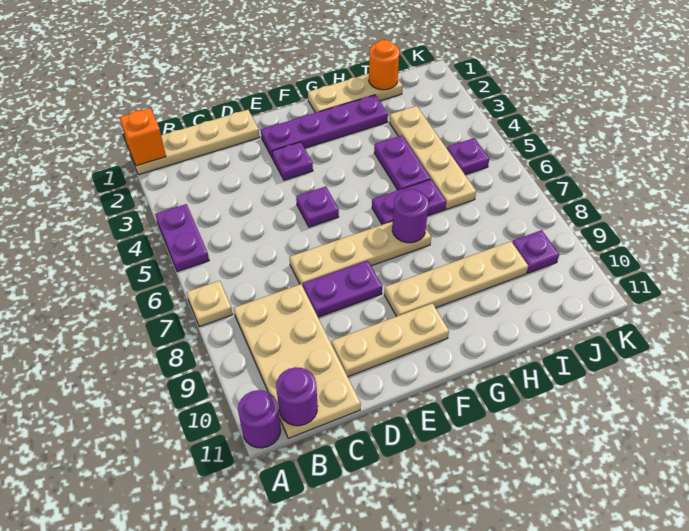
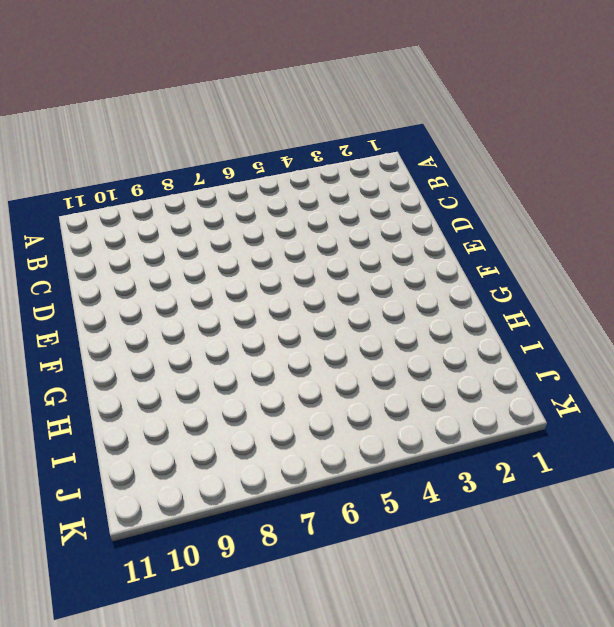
none -> tan 1x4 plate [128,110,260,175]
none -> purple 1x2 plate [155,204,209,272]
none -> tan 1x1 plate [187,281,233,327]

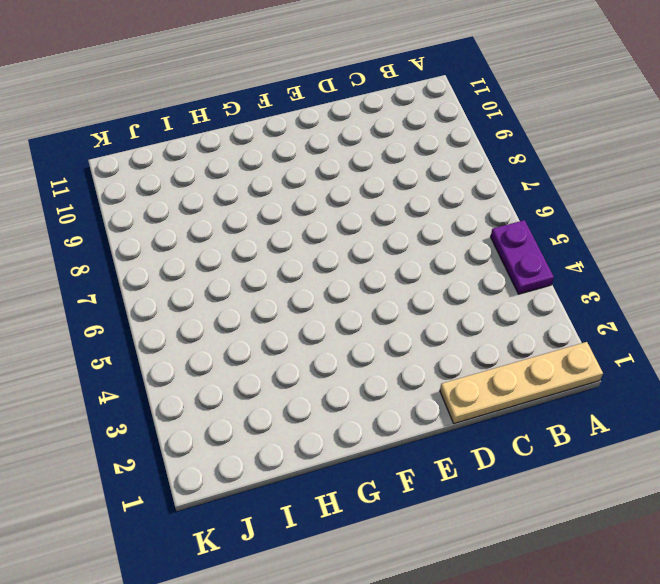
none -> tan 1x1 plate [187,281,233,327]
none -> purple 1x1 round brick [238,390,281,448]
none -> tan 2x4 plate [234,284,361,438]

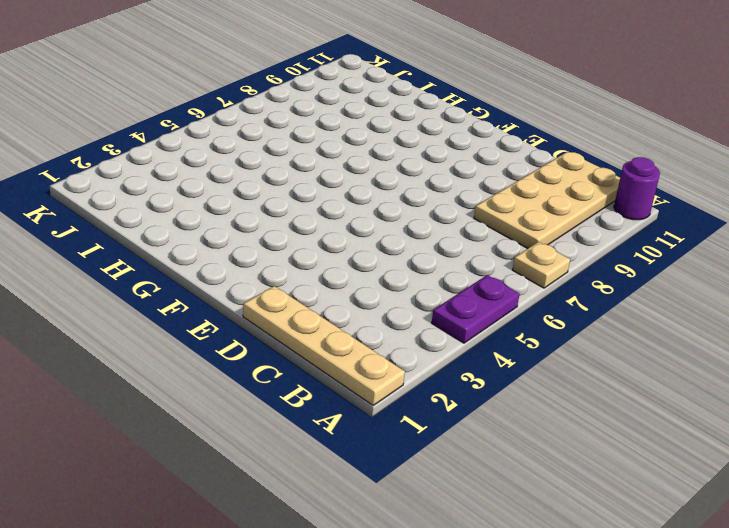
none -> tan 1x4 plate [290,221,431,286]
none -> purple 1x2 plate [303,261,382,317]
none -> tan 1x3 plate [332,303,449,377]

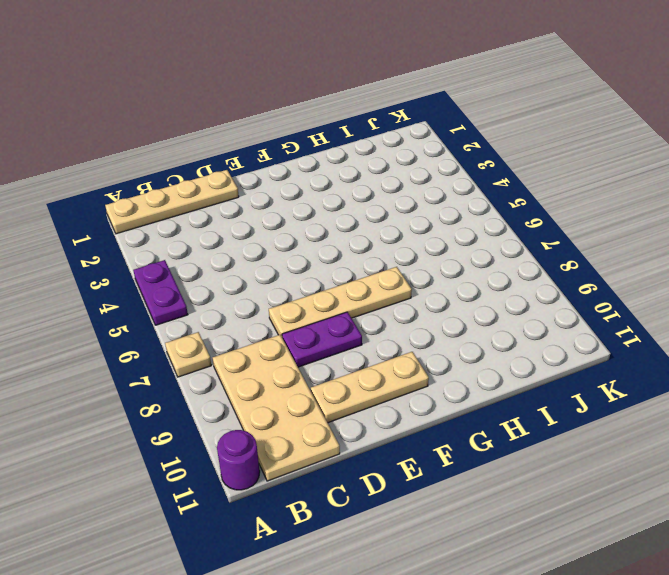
none -> purple 1x4 plate [261,95,388,158]
none -> purple 1x1 plate [272,142,313,180]
none -> purple 1x1 plate [296,186,339,227]

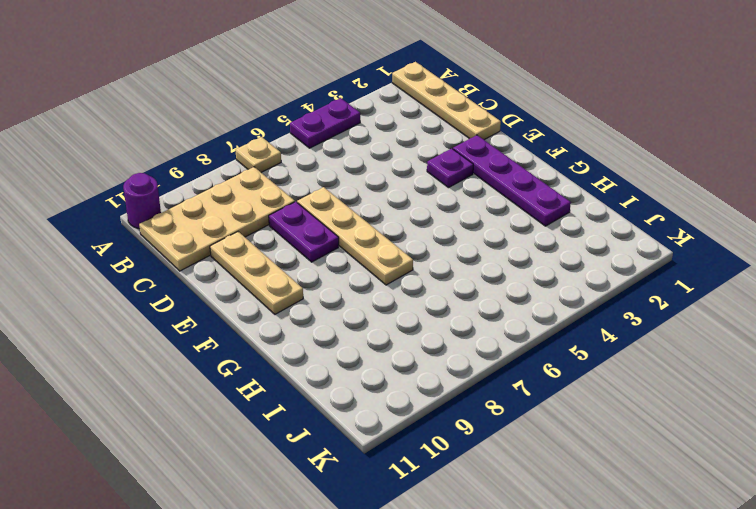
none -> purple 1x1 plate [296,186,339,227]
none -> tan 1x4 plate [384,241,528,316]
none -> tan 1x3 plate [308,74,403,113]

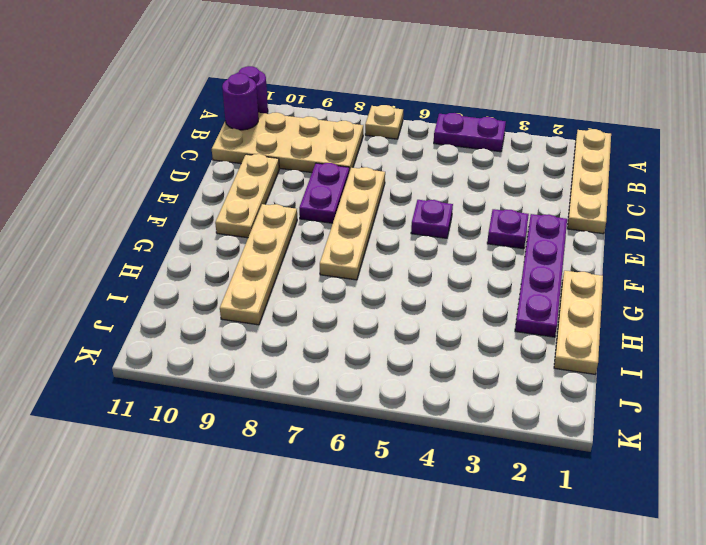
none -> purple 1x2 plate [372,179,446,225]
none -> purple 1x2 plate [374,136,431,190]
none -> tan 1x4 plate [390,106,476,209]

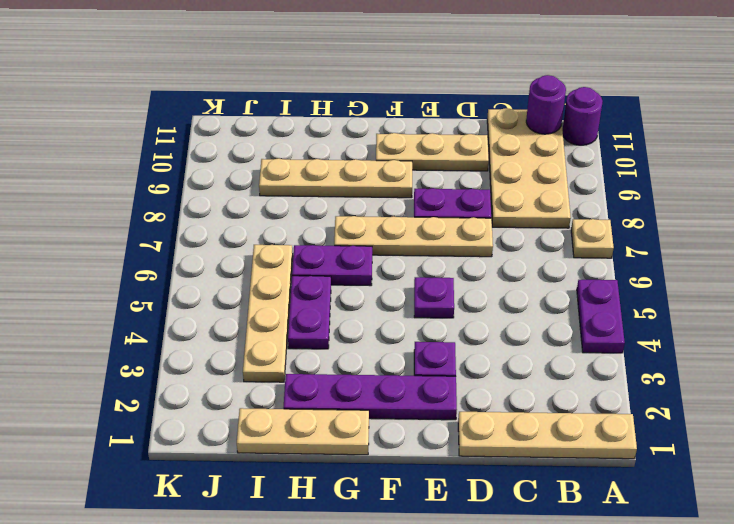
none -> purple 1x1 plate [447,138,489,175]
none -> purple 1x1 plate [512,230,559,273]
none -> orange 1x1 brick [120,108,166,166]

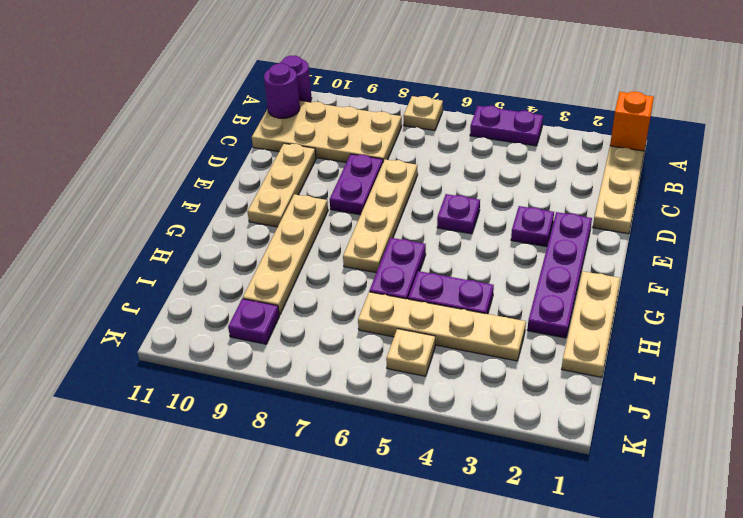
tan 1x1 plate [386,329,435,376] -> purple 1x1 plate [447,138,489,175]
none -> purple 1x1 round brick [392,189,429,243]
none -> orange 1x1 round brick [369,40,399,90]

